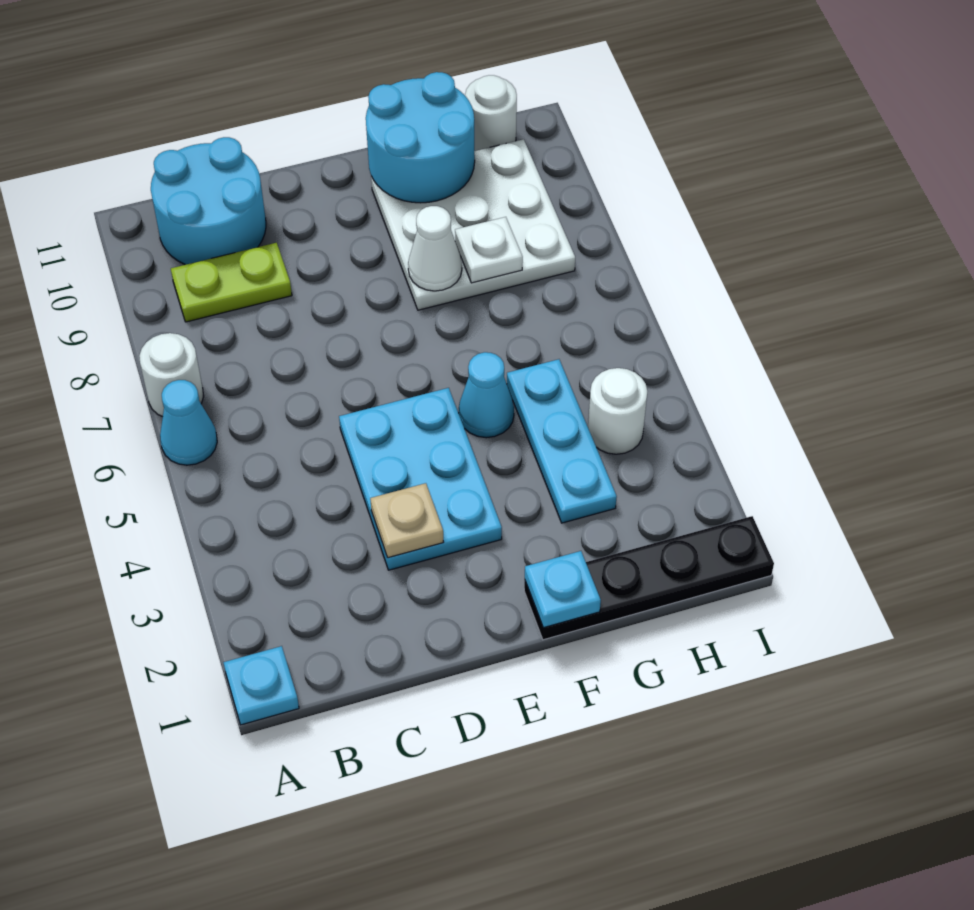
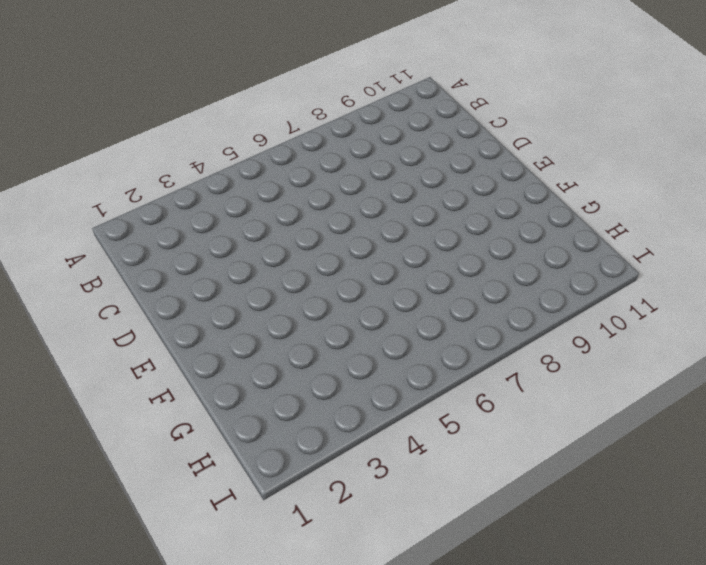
none -> cyan 1x1 plate [223,646,299,725]
none -> cyan 1x1 cone [160,380,217,465]
none -> white 1x1 round brick [139,333,204,417]

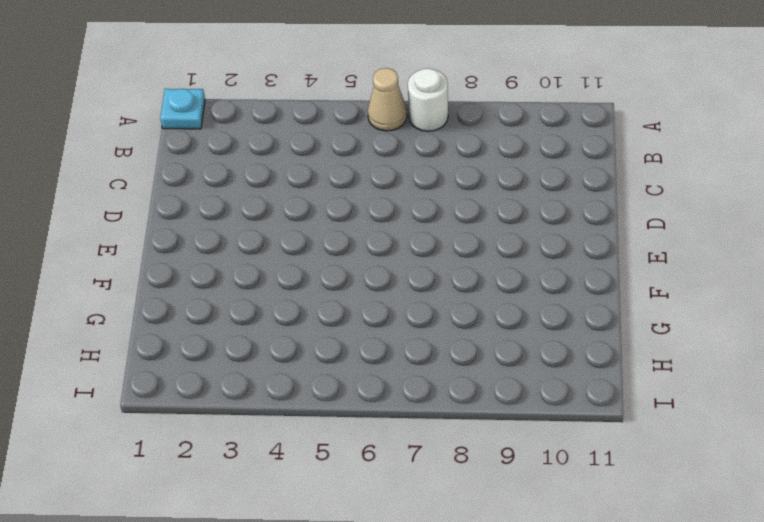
tan 1x1 cone [368,68,407,131] -> cyan 1x1 cone [160,380,217,465]
none -> lime 1x2 plate [171,243,292,322]
none -> cyan 2x2 round brick [151,137,266,265]
none -> cyan 2x3 plate [339,388,502,570]

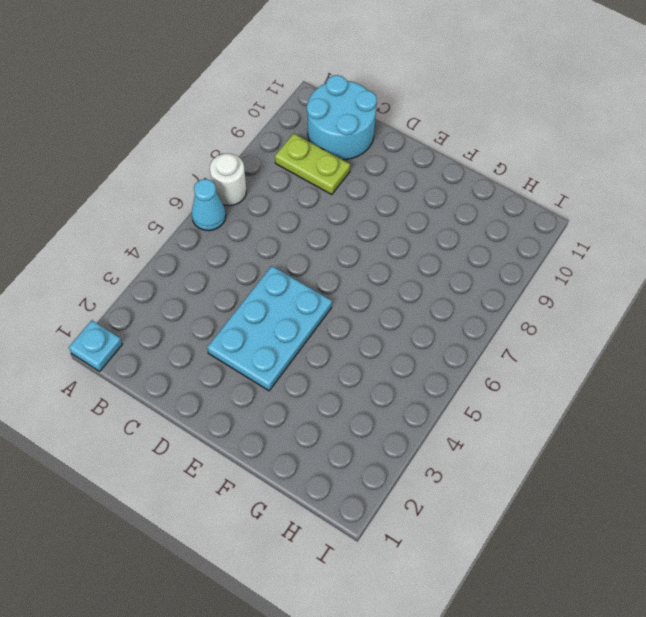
none -> black 1x4 plate [524,516,774,640]
none -> cyan 1x1 cone [459,352,514,438]
none -> white 3x3 plate [371,139,575,310]

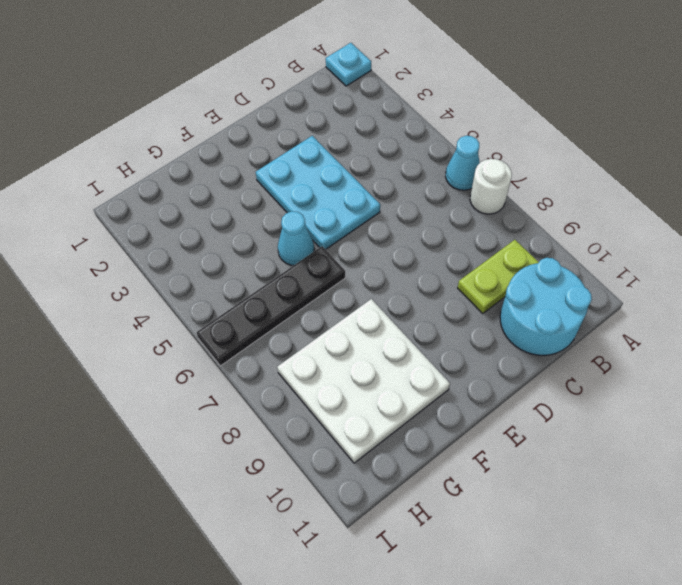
black 1x4 plate [196,246,345,366] -> black 1x4 plate moved to [524,516,774,640]
none -> cyan 1x3 plate [507,359,617,523]
none -> white 1x1 round brick [588,368,647,454]
none -> white 1x1 round brick [465,75,517,151]

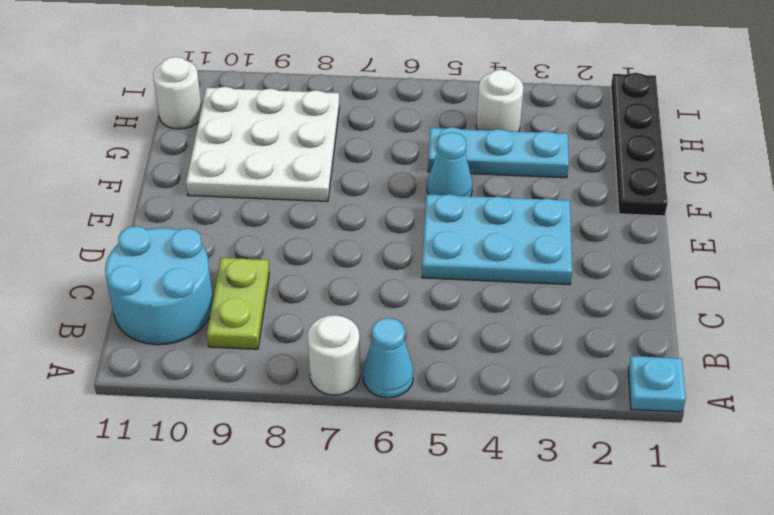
none -> tan 1x1 plate [370,483,443,558]
none -> cyan 1x1 plate [525,551,601,628]
none -> white 1x1 cone [408,206,462,291]

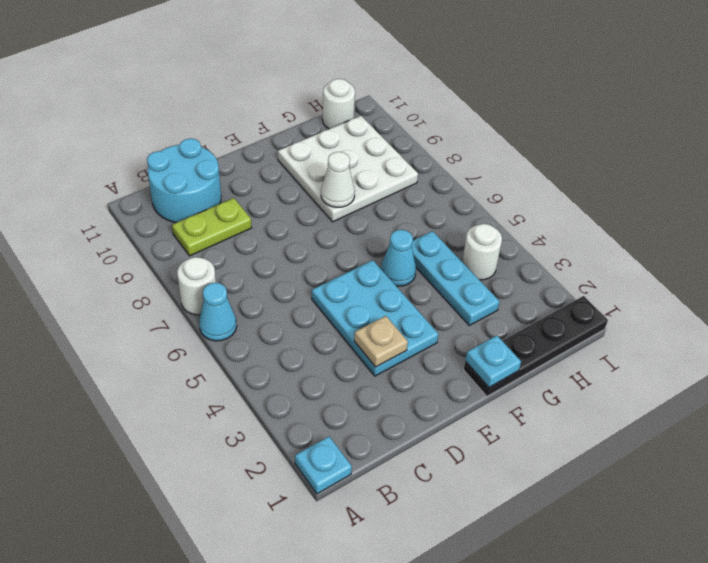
none -> cyan 2x2 round brick [366,72,475,203]
none -> white 1x1 plate [455,217,523,283]

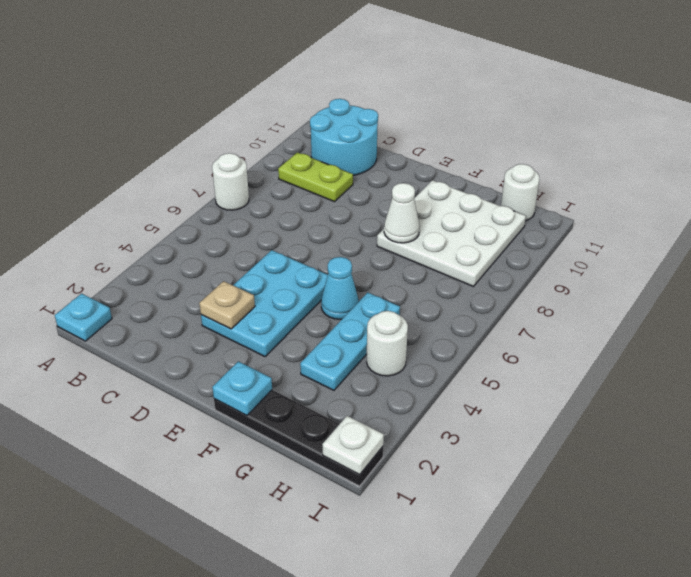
white 1x1 plate [322,416,384,475] -> white 1x1 plate moved to [455,217,523,283]
none -> cyan 1x1 cone [160,380,217,465]
none -> cyan 2x2 round brick [366,72,475,203]

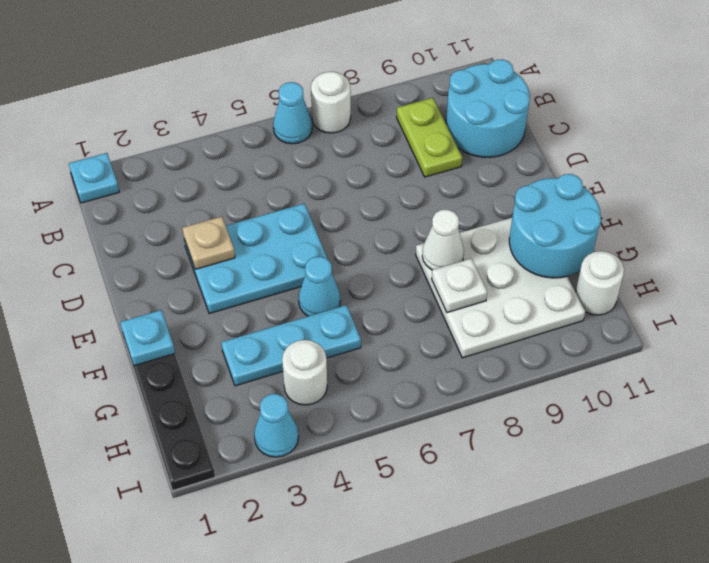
cyan 1x1 cone [254,394,299,457] -> none

